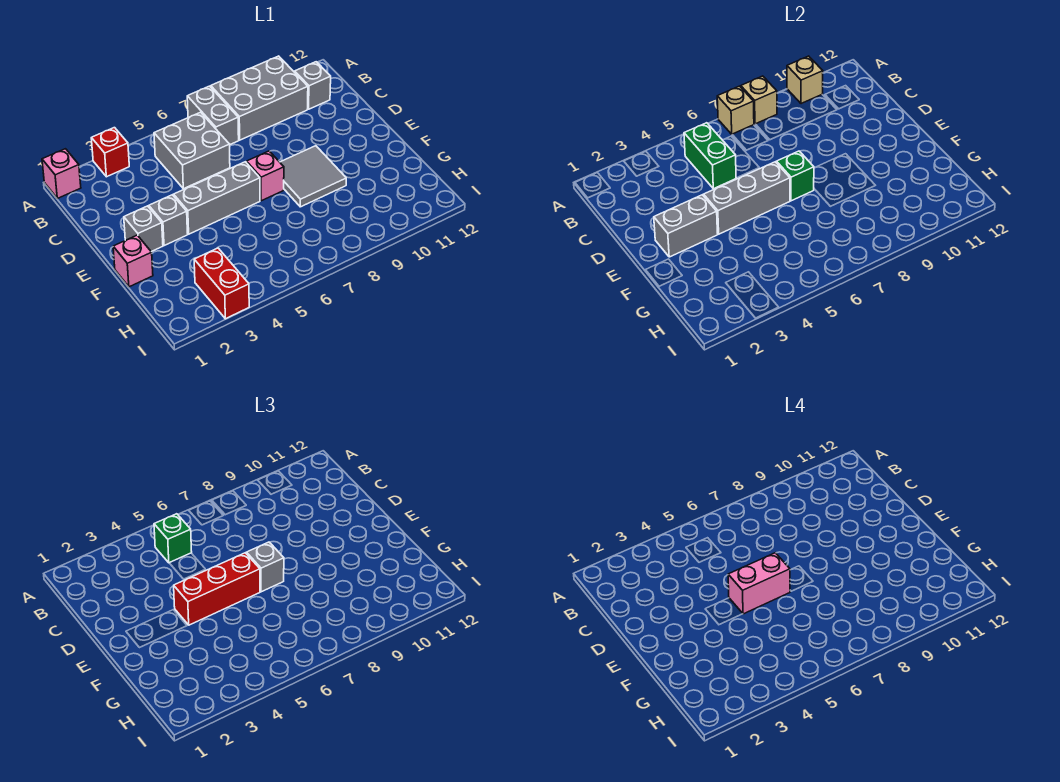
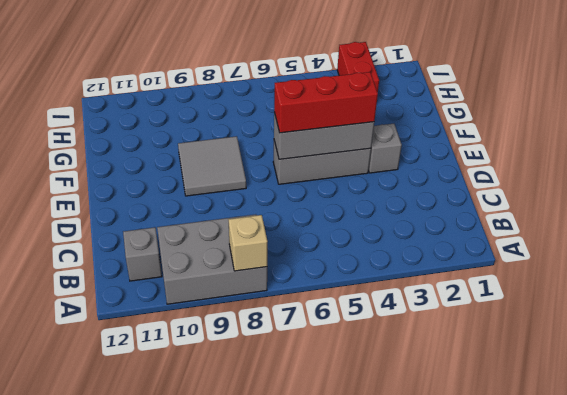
none -> pink 1x1 brick [42,149,81,198]
none -> red 1x1 brick [91,128,129,177]
none -> grey 1x2 brick [187,86,239,144]

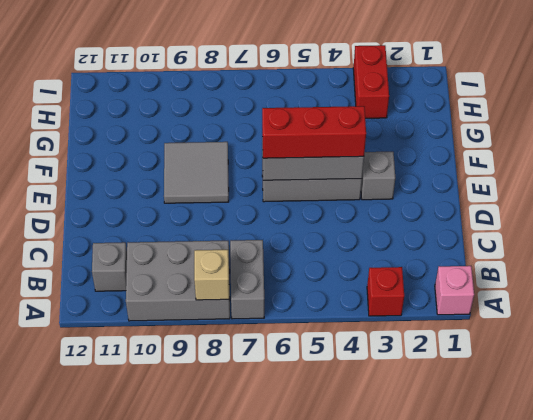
none -> grey 2x2 brick [154,112,230,189]
none -> grey 1x1 brick [124,206,163,252]
none -> pink 1x1 brick [247,151,284,201]

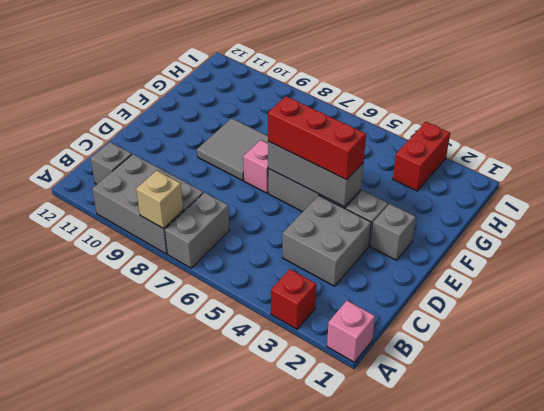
grey 2x2 brick [282,195,371,286] -> grey 2x2 brick moved to [154,112,230,189]
none -> pink 1x1 brick [113,235,153,287]
none -> tan 1x1 brick [717,86,754,134]
none -> tan 1x1 brick [787,56,823,104]

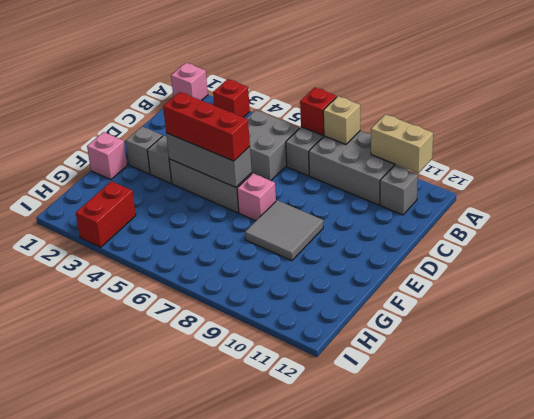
red 1x1 brick [300,87,337,135] -> tan 1x1 brick [717,86,754,134]
tan 1x2 brick [371,114,433,173] -> tan 1x1 brick [787,56,823,104]
none -> green 1x2 brick [684,123,736,189]
none -> grey 1x2 brick [654,195,718,257]
none -> green 1x1 brick [777,151,814,201]

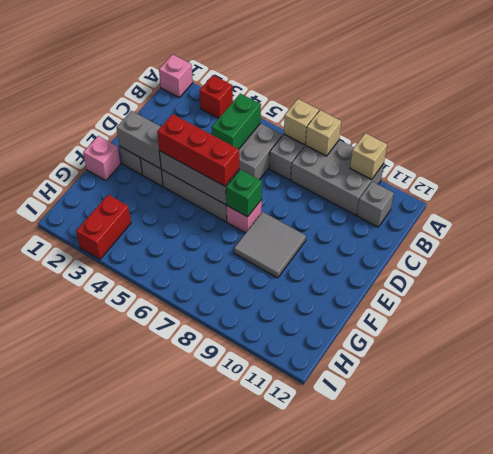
none -> green 1x1 brick [154,514,192,563]
none -> grey 1x1 brick [247,542,284,592]
none -> pink 1x2 brick [728,553,790,614]

